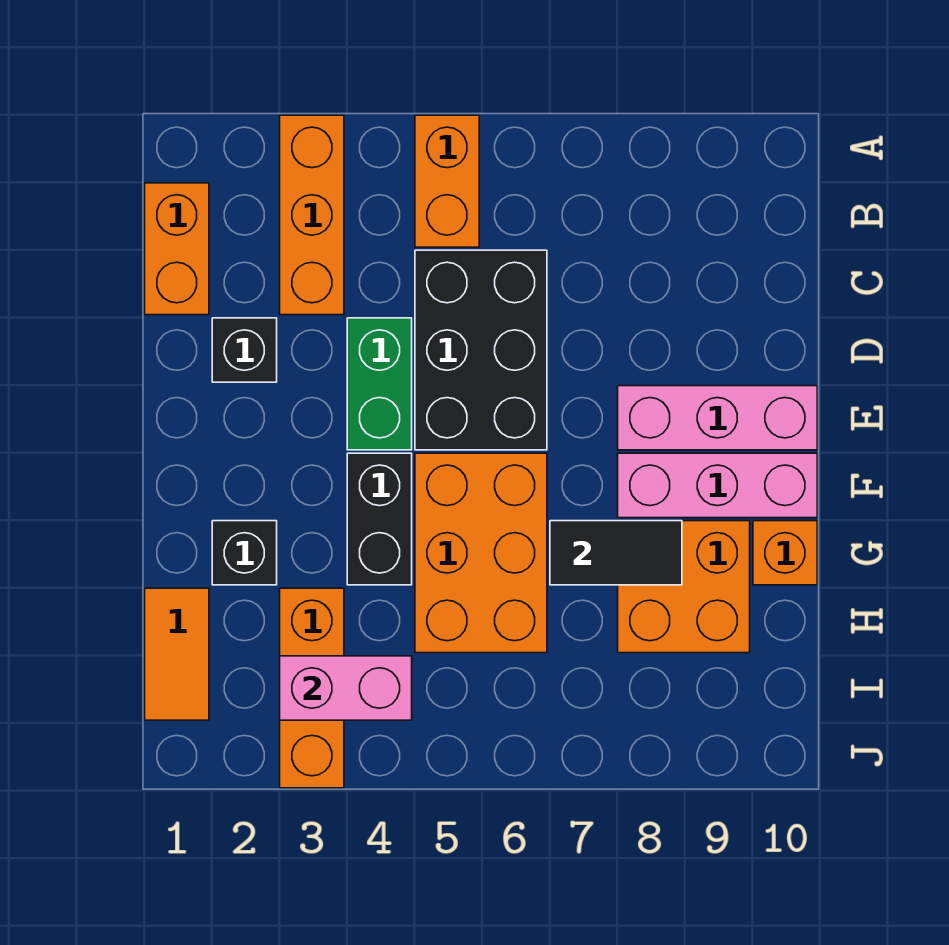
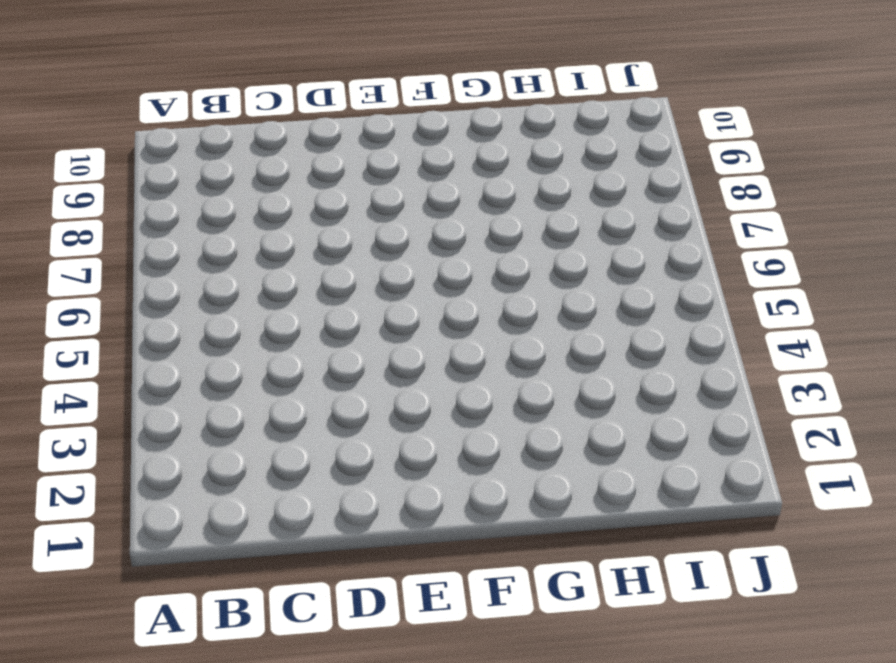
none -> orange 1x3 brick [280,115,344,315]
none -> orange 1x2 brick [415,115,479,247]
none -> orange 1x2 brick [145,183,209,315]

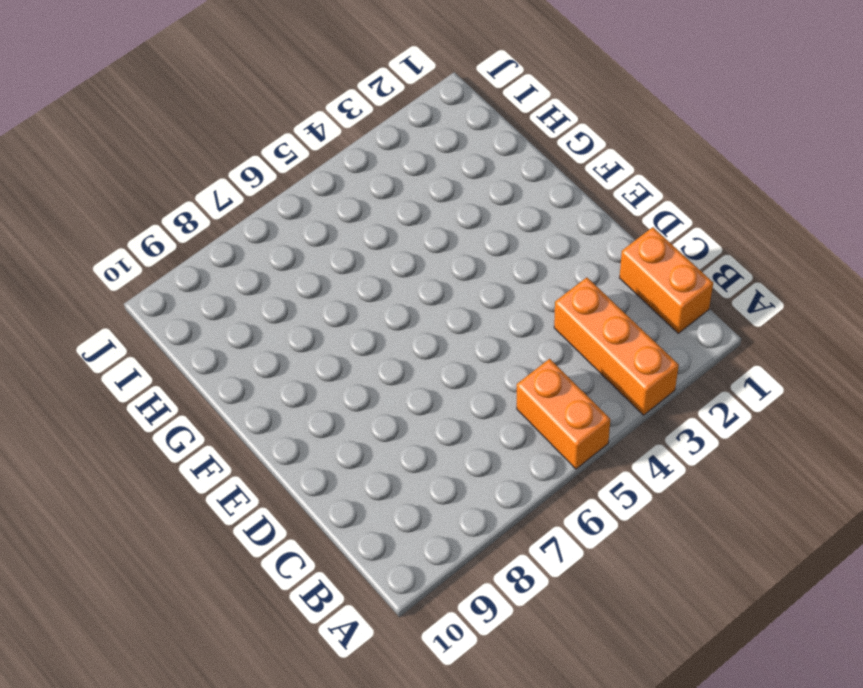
none -> black 2x3 brick [415,250,547,450]
none -> black 1x1 brick [212,318,277,382]
none -> green 1x2 brick [347,318,412,450]

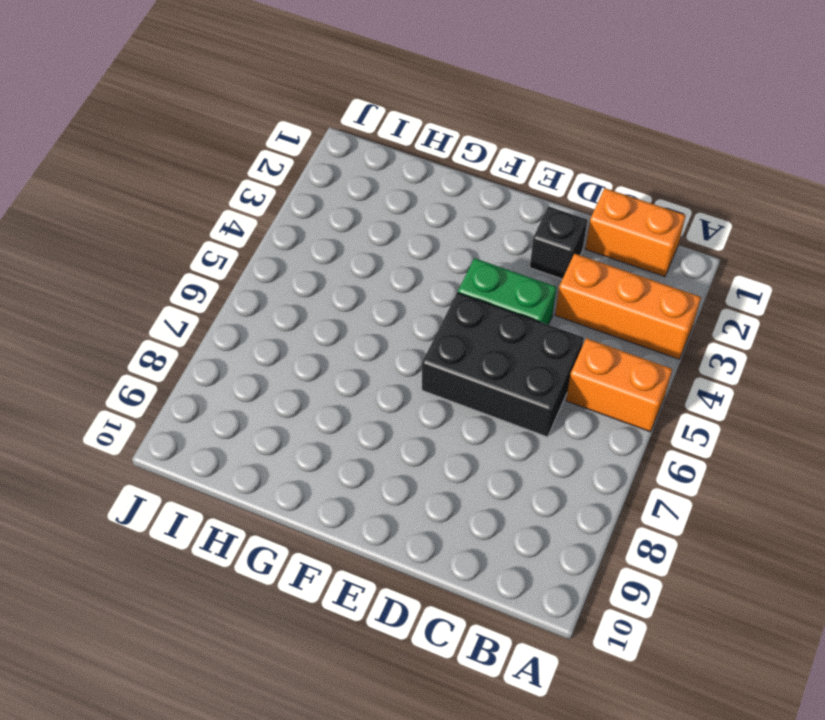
none -> pink 1x3 brick [618,386,817,450]
none -> black 1x2 brick [347,453,412,585]
none -> orange 2x3 brick [415,453,547,653]

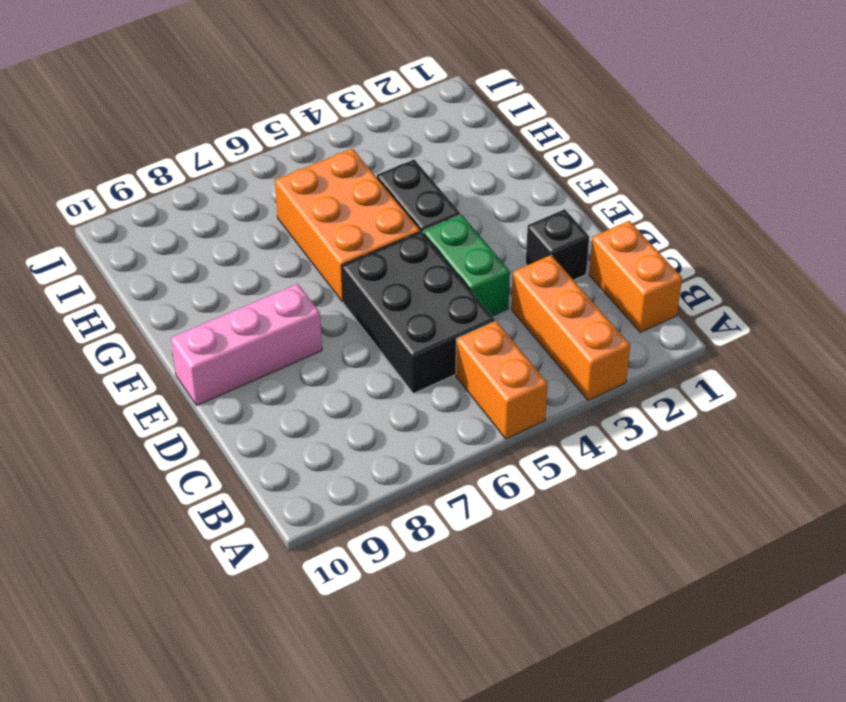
none -> pink 1x3 brick [618,453,817,518]
none -> black 1x1 brick [212,521,277,585]
none -> orange 2x2 brick [618,521,750,653]

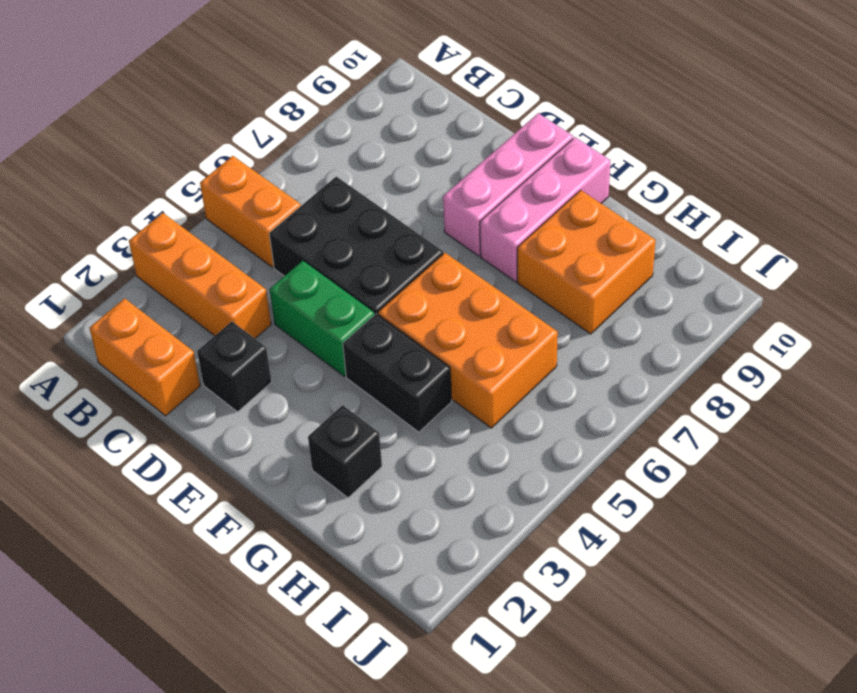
none -> orange 1x1 brick [753,521,817,585]
none -> orange 1x2 tile [145,588,209,720]
none -> orange 1x3 brick [280,588,344,788]

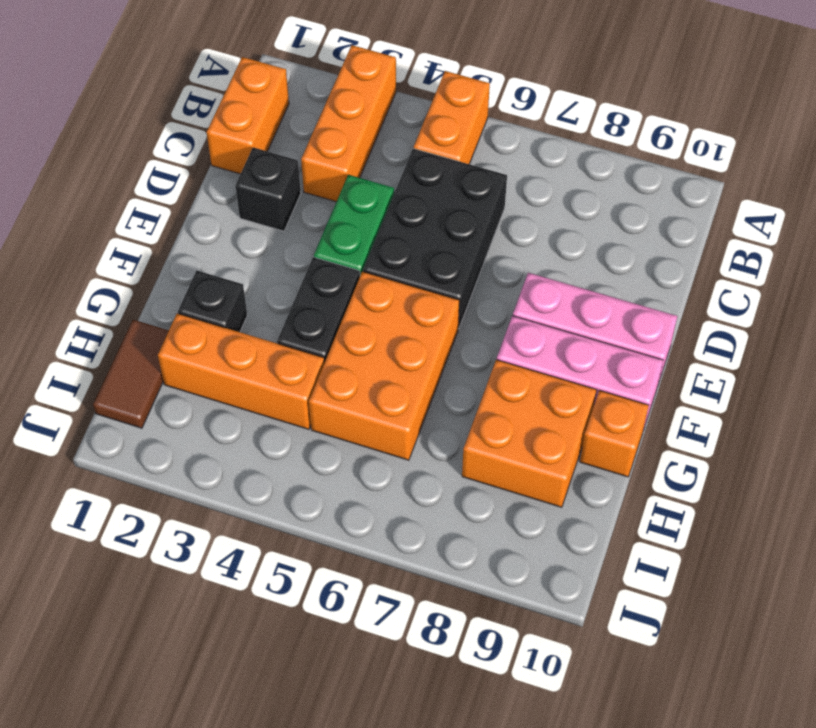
brown 1x2 tile [93,320,169,428] -> orange 1x2 tile [145,588,209,720]
orange 1x3 brick [158,313,324,429] -> orange 1x3 brick turned to [280,588,344,788]
none -> black 1x2 tile [550,521,682,585]
none -> pink 1x2 brick [280,656,412,720]

